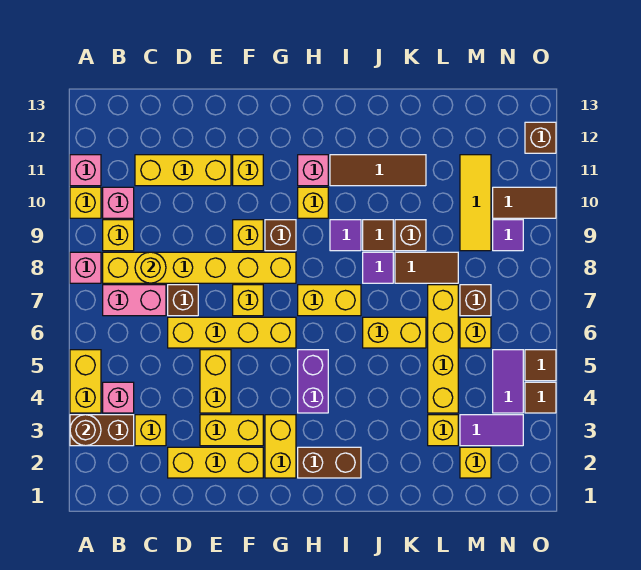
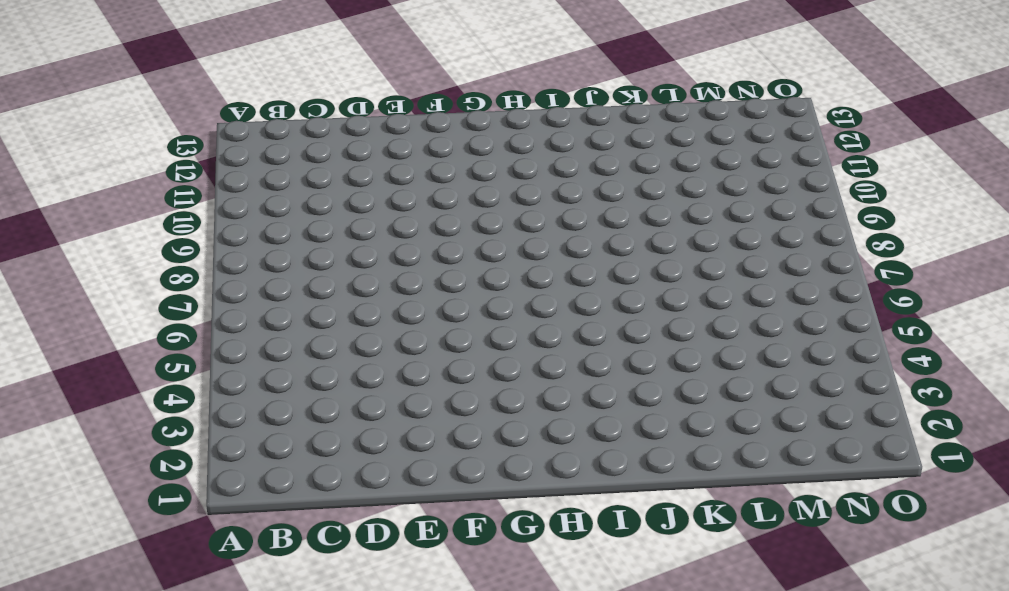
none -> brown 1x2 brick [70,415,134,446]
none -> yellow 1x2 brick [70,350,101,413]
none -> pink 1x1 brick [70,252,101,283]
none -> yellow 1x1 brick [70,187,101,218]

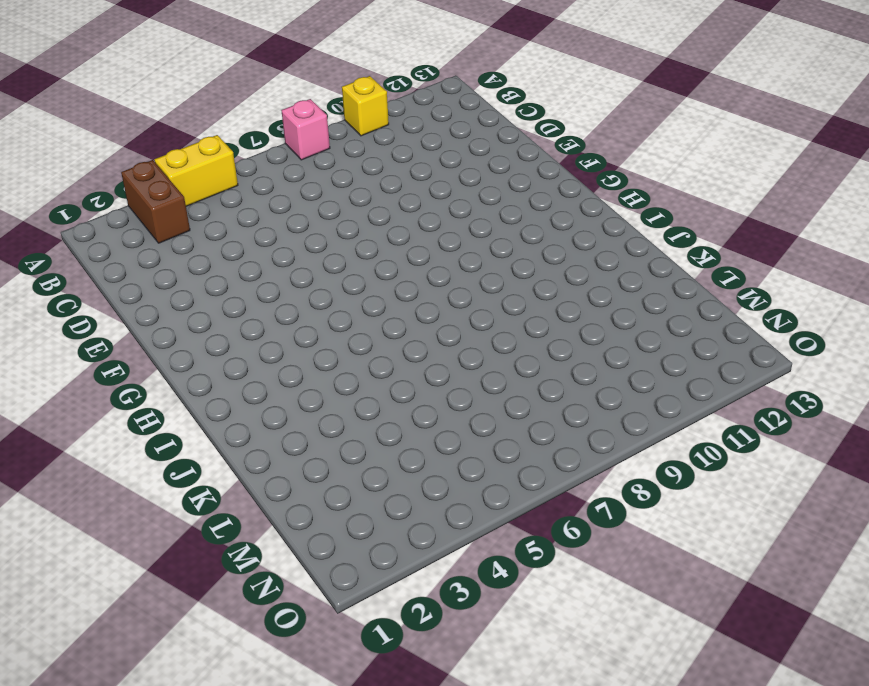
none -> pink 1x1 brick [70,155,101,186]
none -> pink 1x1 brick [103,382,134,413]
none -> pink 1x2 brick [103,285,166,316]
none -> yellow 1x6 brick [103,252,296,283]

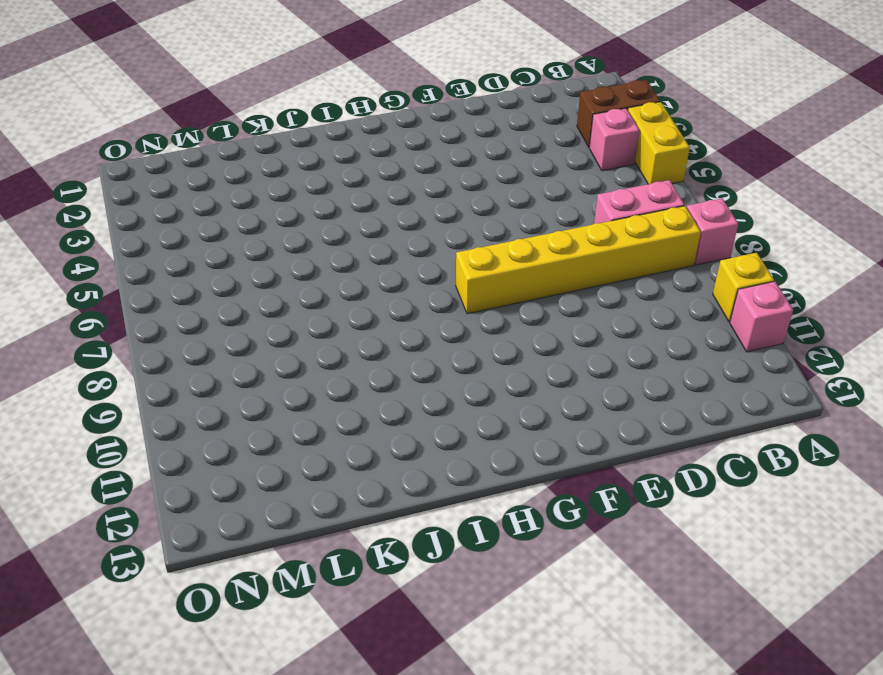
none -> yellow 1x1 brick [103,220,134,251]
none -> pink 1x1 brick [103,187,134,218]
none -> yellow 1x1 brick [135,415,166,446]
none -> yellow 1x3 brick [135,155,231,186]

